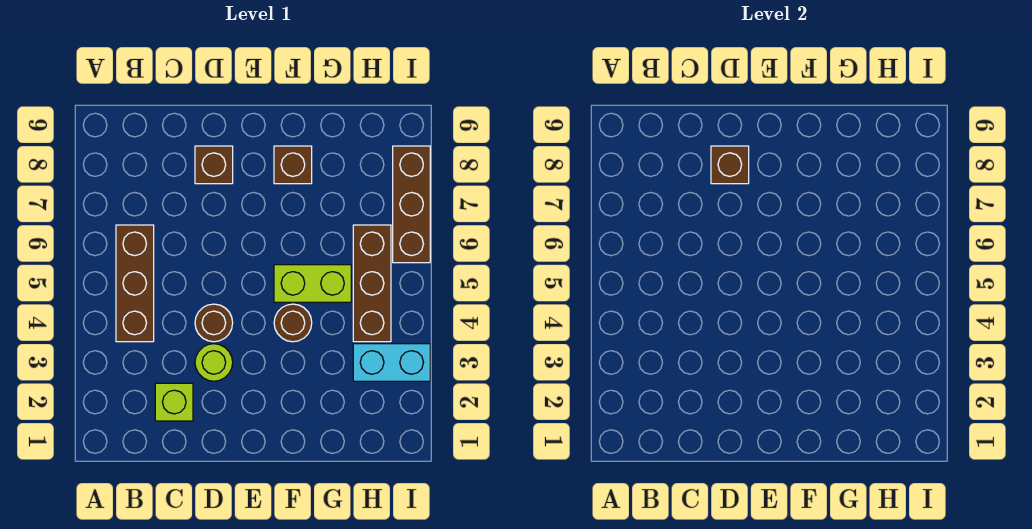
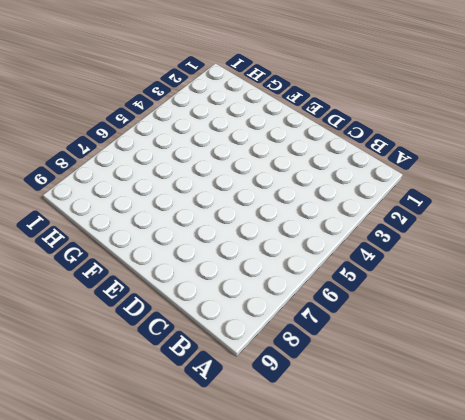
none -> brown 1x3 brick [116,225,154,342]
none -> lime 1x1 brick [155,383,193,421]
none -> lime 1x1 round brick [195,344,233,381]

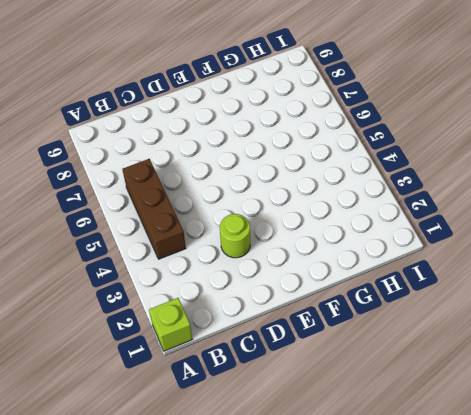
lime 1x1 brick [149,298,192,351] -> lime 1x1 brick moved to [155,383,193,421]
none -> brown 1x1 round brick [195,304,233,342]
none -> brown 1x1 brick [195,146,233,184]
none -> brown 1x1 round brick [274,304,312,342]

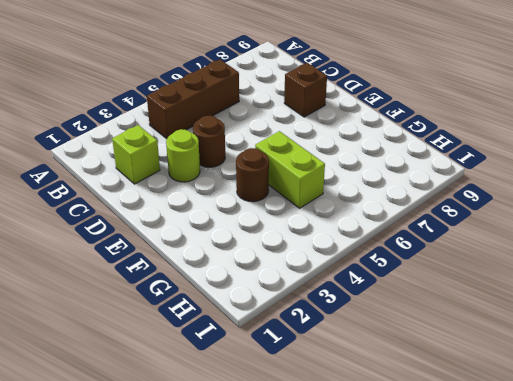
none -> brown 1x1 brick [274,146,312,184]
none -> cyan 1x2 brick [353,344,430,381]
none -> brown 1x3 brick [353,225,391,342]

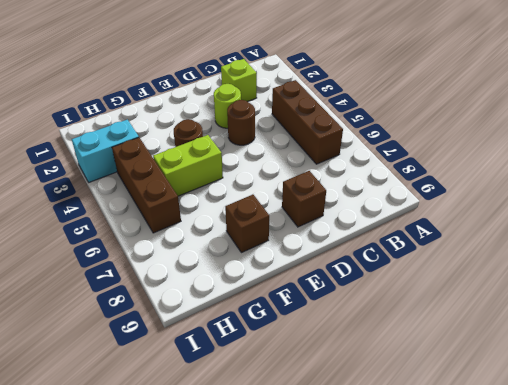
none -> brown 1x3 brick [393,146,430,263]
none -> brown 1x1 brick [711,146,749,184]

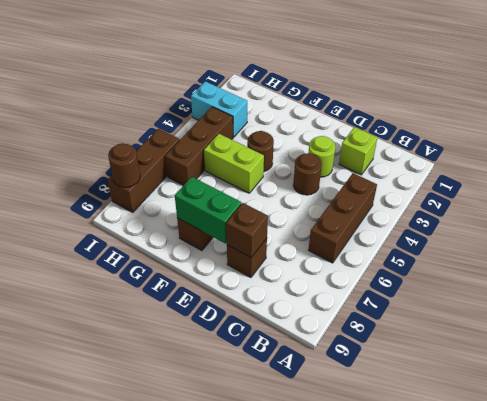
green 1x2 brick [175,177,241,244] -> none
brown 1x1 round brick [108,143,140,187] -> none

